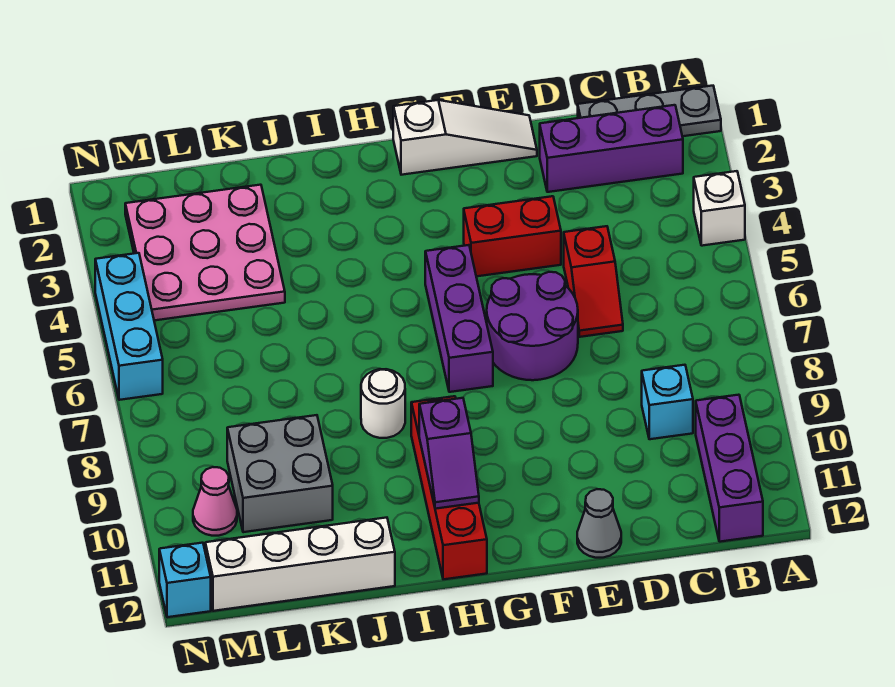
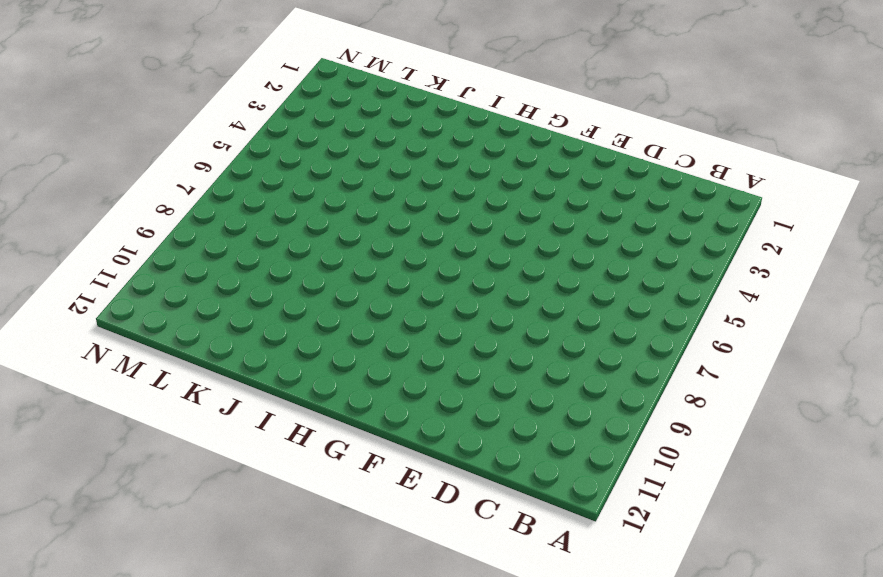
none -> grey 1x3 plate [578,86,721,136]
none -> white 1x1 brick [694,171,745,246]
none -> purple 1x3 brick [540,105,683,192]

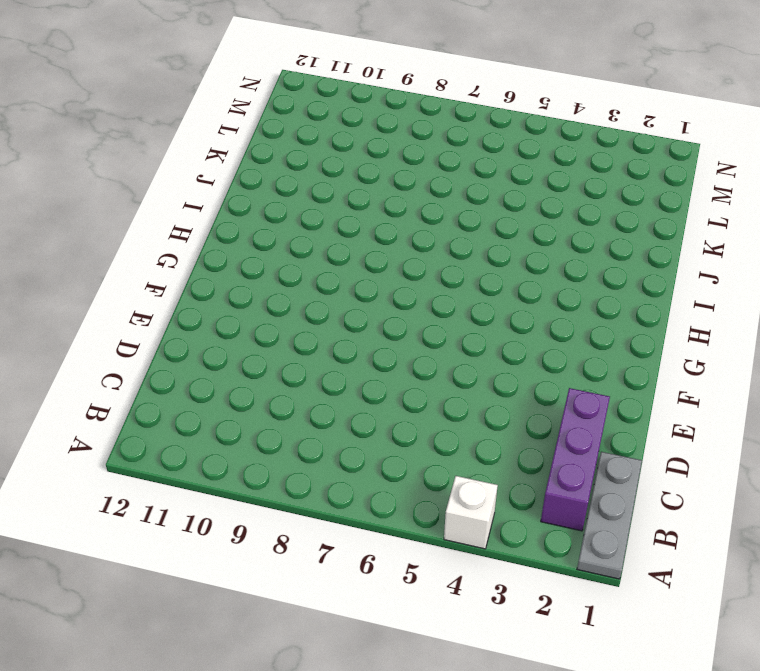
none -> purple 1x3 brick [696,395,763,542]
none -> cyan 1x1 brick [642,365,693,439]
none -> red 1x2 slope [564,226,623,337]

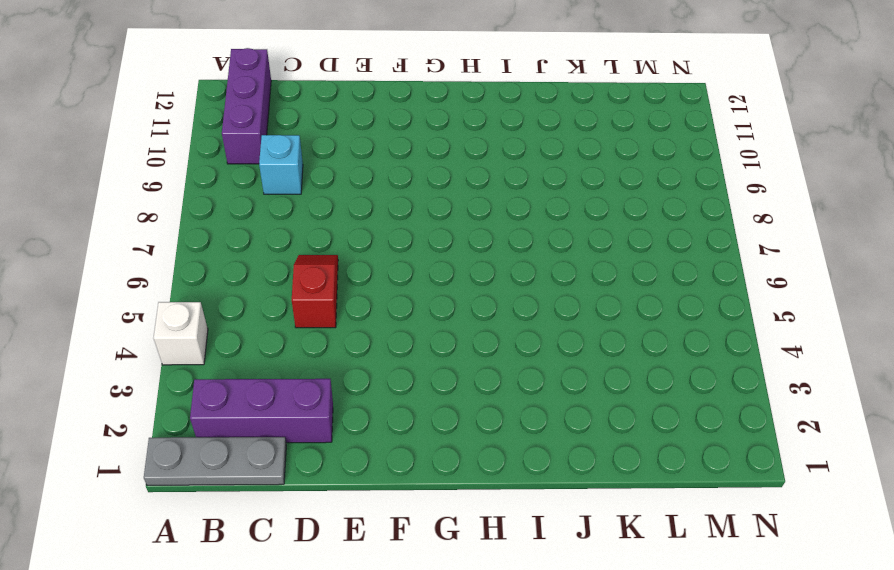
none -> white 1x3 slope [393,100,537,175]
none -> red 1x2 brick [464,196,561,276]
none -> purple 2x2 round brick [487,272,578,380]

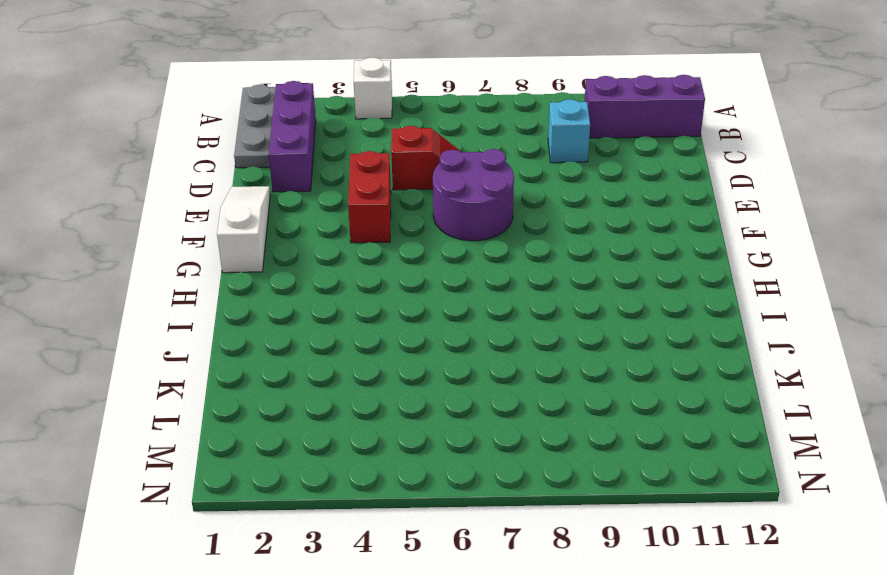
none -> grey 1x1 cone [577,489,621,558]
none -> purple 1x3 brick [425,245,493,392]
none -> red 1x4 brick [411,396,487,579]

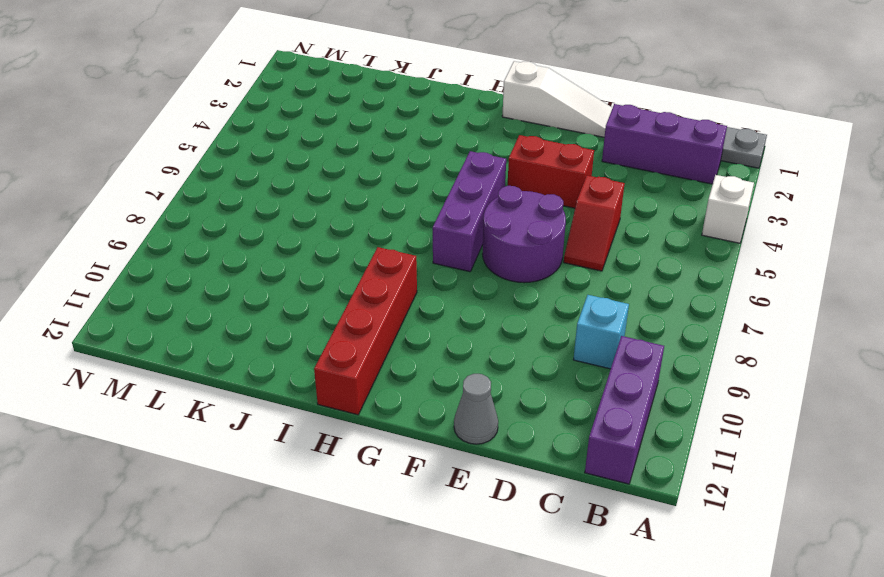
none -> white 1x1 round brick [361,369,405,438]
none -> white 1x4 brick [205,518,395,611]
none -> pink 3x3 plate [125,185,285,321]

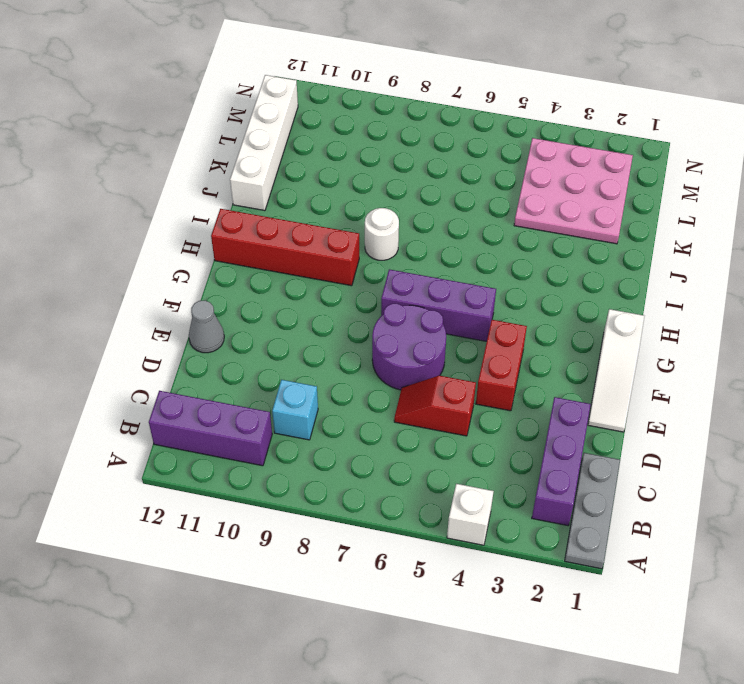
none -> grey 2x2 brick [227,415,333,532]
none -> pink 1x1 cone [193,467,237,536]
none -> cyan 1x3 brick [95,253,163,400]

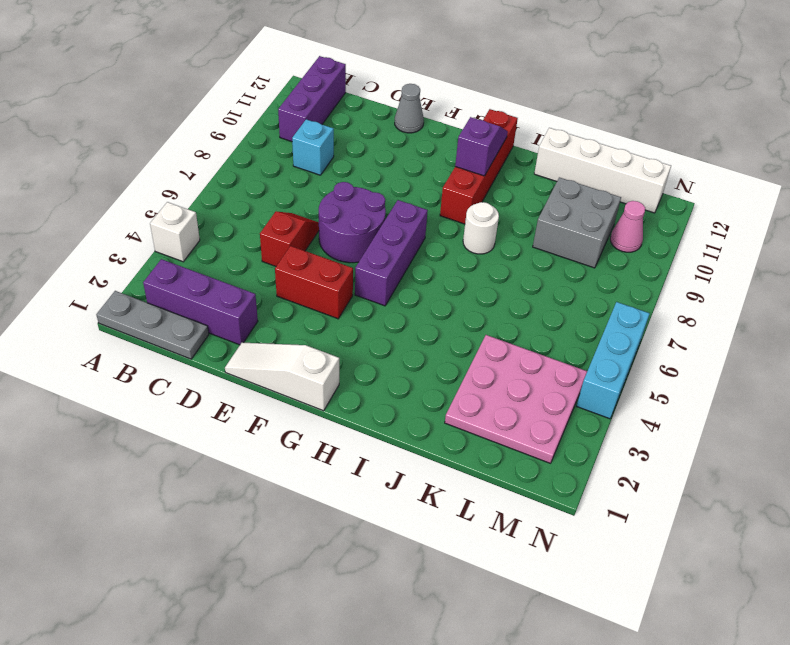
none -> cyan 1x1 brick [159,543,211,617]

